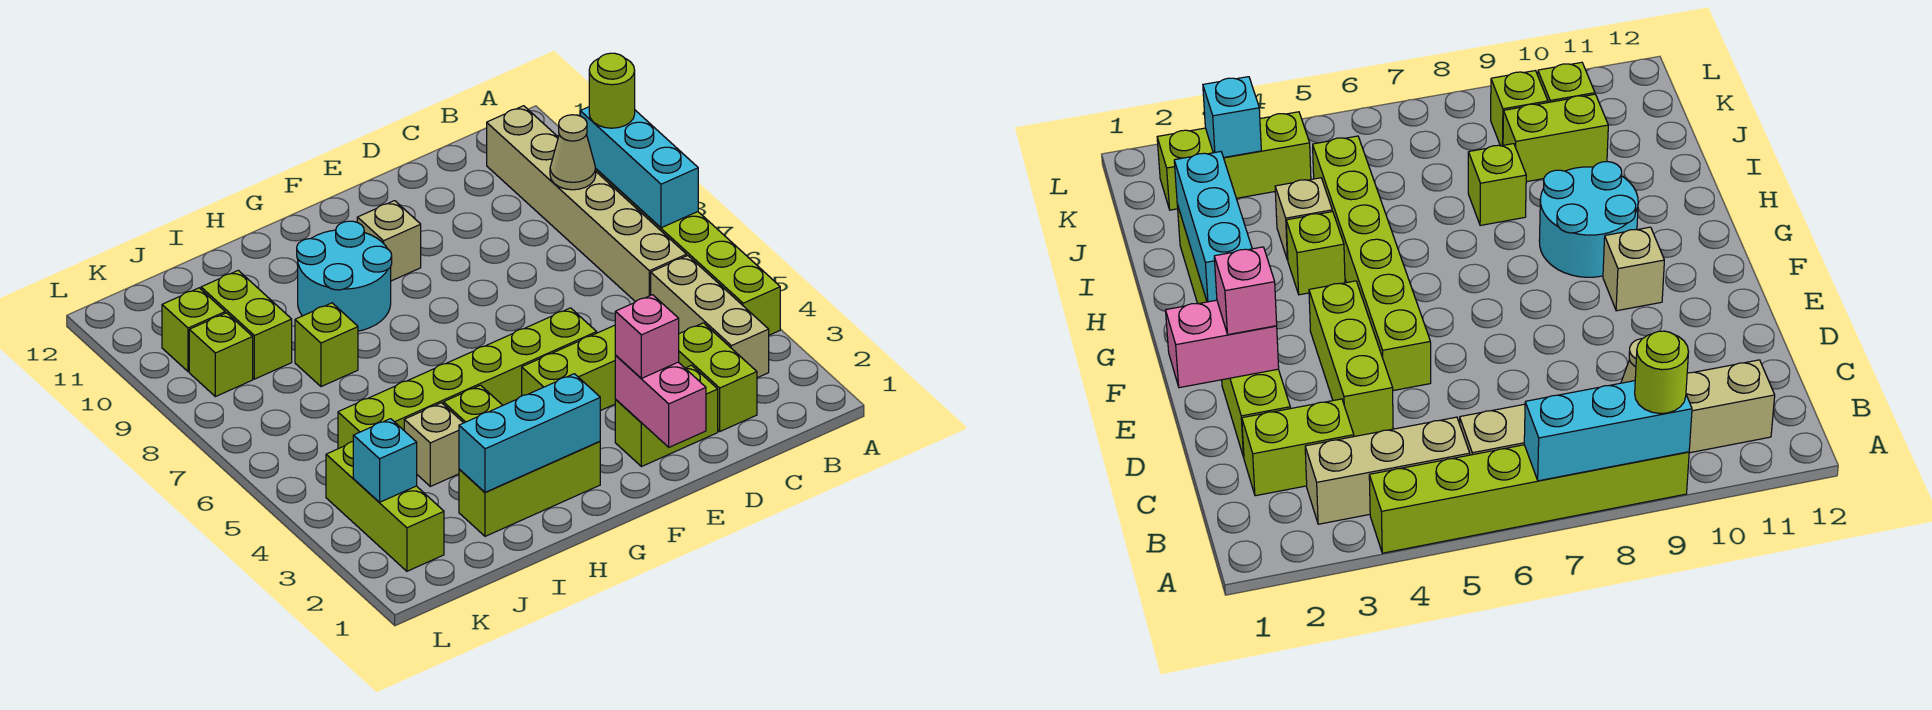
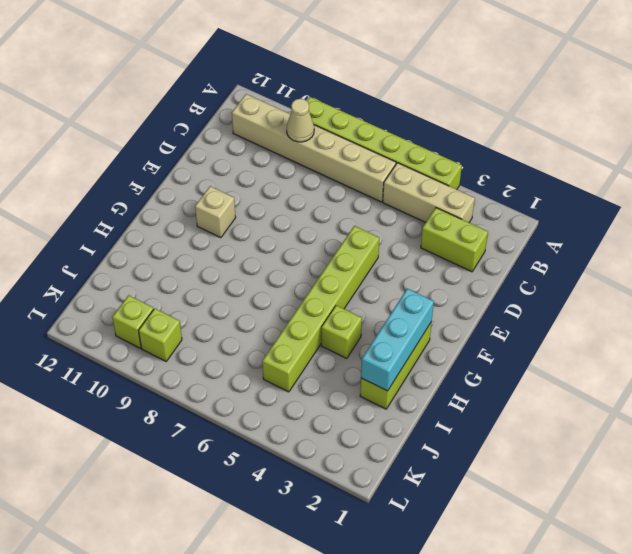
none -> lime 1x2 brick [615,365,718,467]
none -> lime 1x3 brick [522,325,616,411]
none -> cyan 2x2 round brick [297,221,392,331]

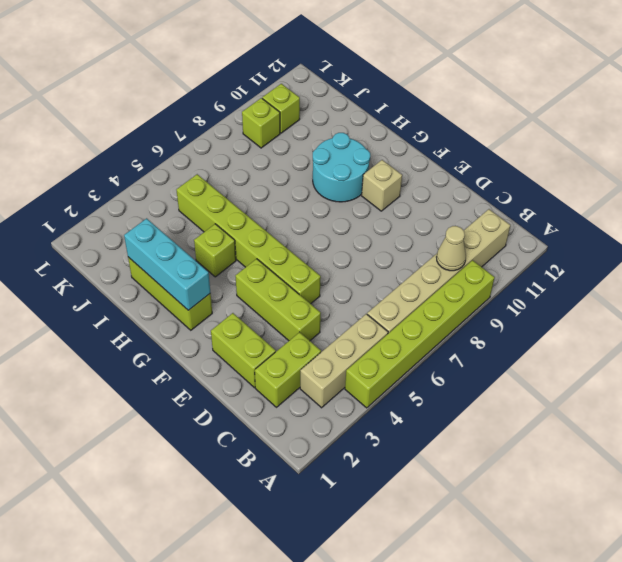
none -> tan 1x1 brick [404,403,463,486]
none -> lime 1x1 brick [295,303,358,387]
none -> lime 1x2 brick [201,270,292,379]

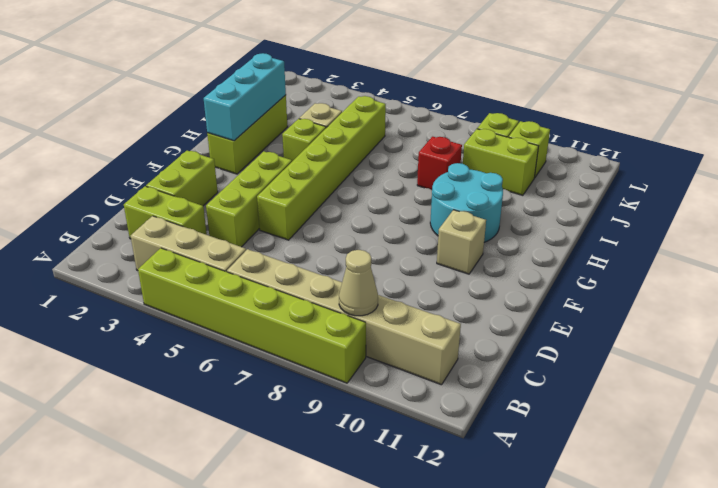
red 1x1 brick [417,137,462,190] -> lime 1x1 brick [295,303,358,387]
none -> lime 1x3 brick [326,442,444,571]
none -> cyan 1x3 brick [580,107,698,228]
none -> pink 1x2 brick [615,356,706,447]

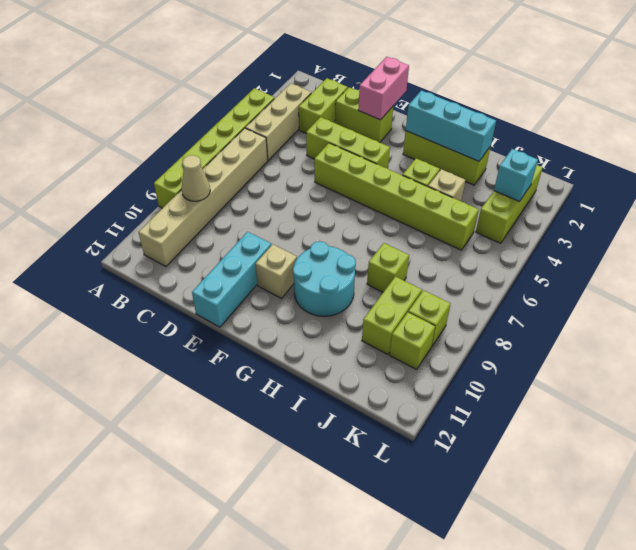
cyan 1x3 brick [192,232,271,327] -> cyan 1x3 brick moved to [580,107,698,228]
none -> lime 1x1 round brick [589,53,635,128]
none -> pink 1x1 brick [615,295,679,378]

